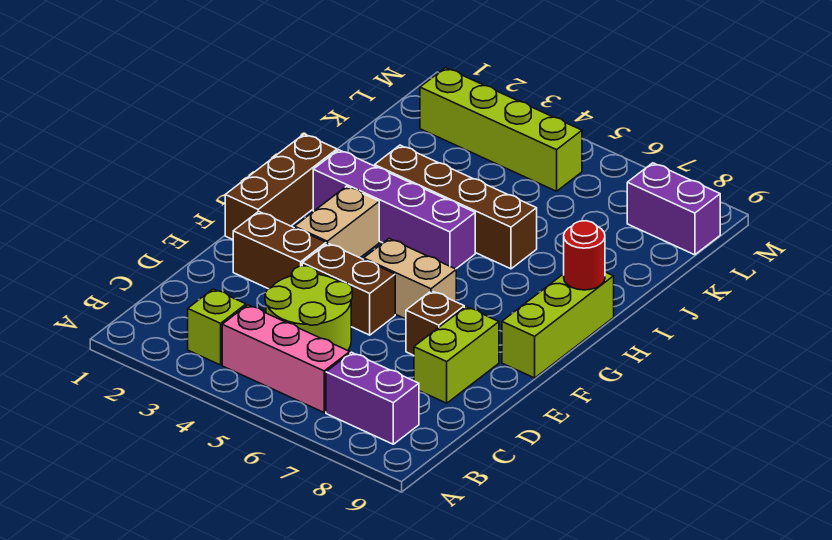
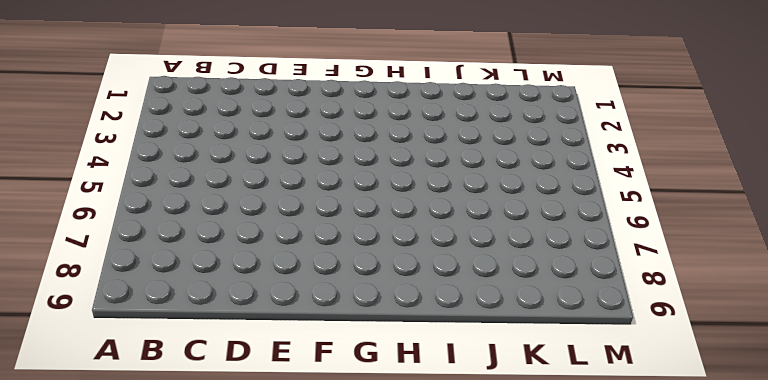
none -> lime 1x1 brick [188,289,246,365]
none -> pink 1x3 brick [222,305,350,412]
none -> purple 1x2 brick [326,352,419,444]

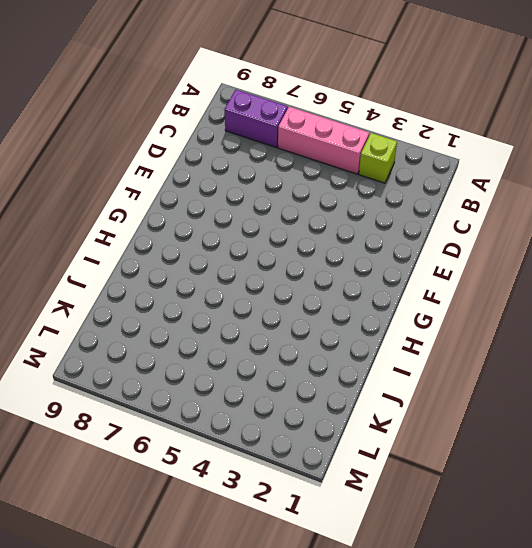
none -> lime 2x2 round brick [265,266,352,351]
none -> lime 1x2 brick [414,307,499,403]
none -> brown 1x2 brick [233,211,326,289]

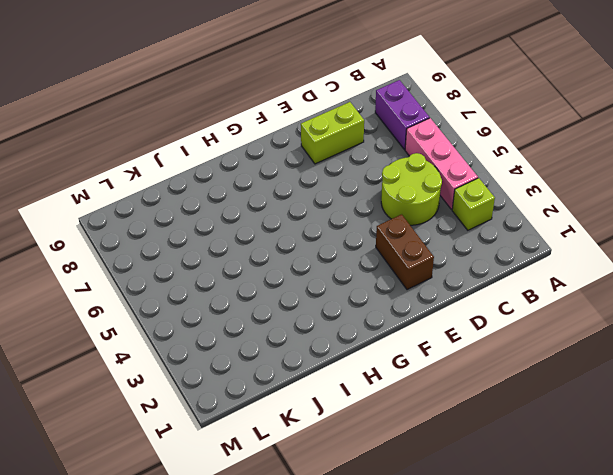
none -> brown 1x2 brick [302,243,395,335]
none -> brown 1x1 brick [406,291,464,355]
none -> brown 1x3 brick [225,134,337,240]

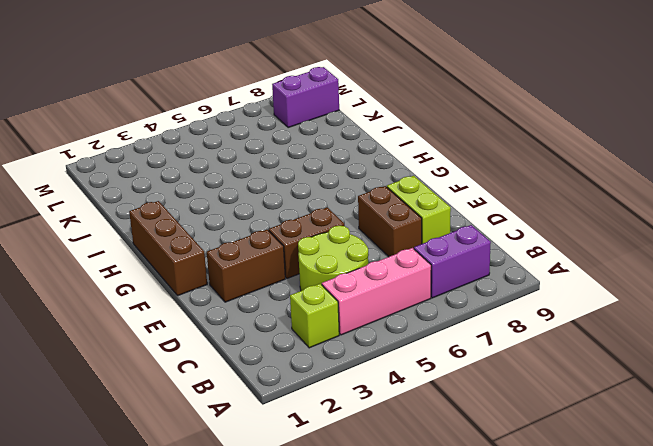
brown 1x2 brick [358,186,422,257] -> brown 1x1 brick [406,291,464,355]
none -> tan 1x2 brick [294,186,379,258]
none -> tan 1x2 brick [364,239,456,319]
none -> lime 1x3 brick [502,272,614,378]

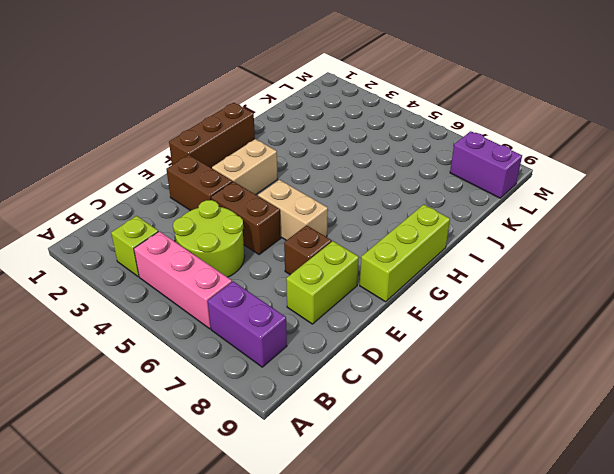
none -> purple 1x4 brick [313,150,475,269]
none -> brown 1x4 brick [375,145,537,269]
none -> lime 1x4 brick [420,68,582,191]

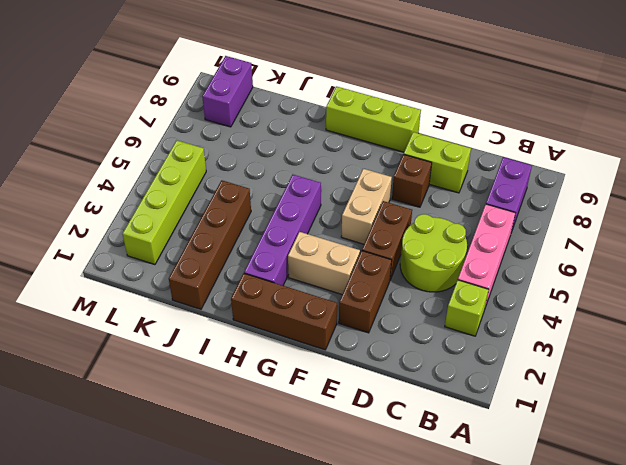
brown 1x4 brick [169,180,251,309] -> brown 1x4 brick moved to [375,145,537,269]
none -> red 1x1 round brick [564,221,605,290]

